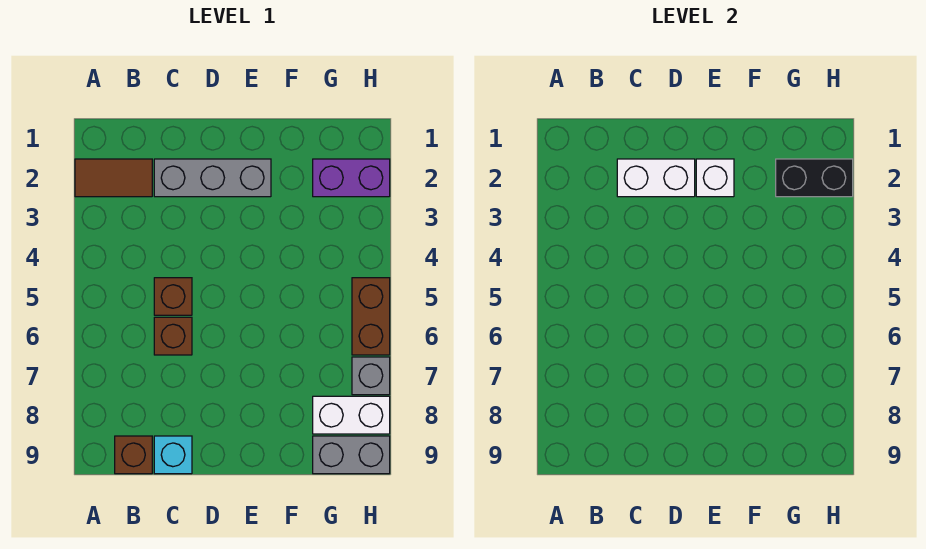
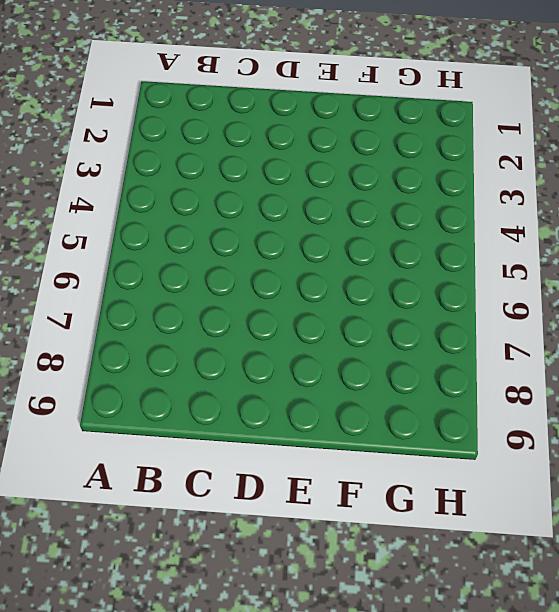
none -> brown 1x2 tile [75,159,152,197]
none -> brown 1x1 brick [115,436,152,474]
none -> grey 1x3 brick [154,159,271,197]

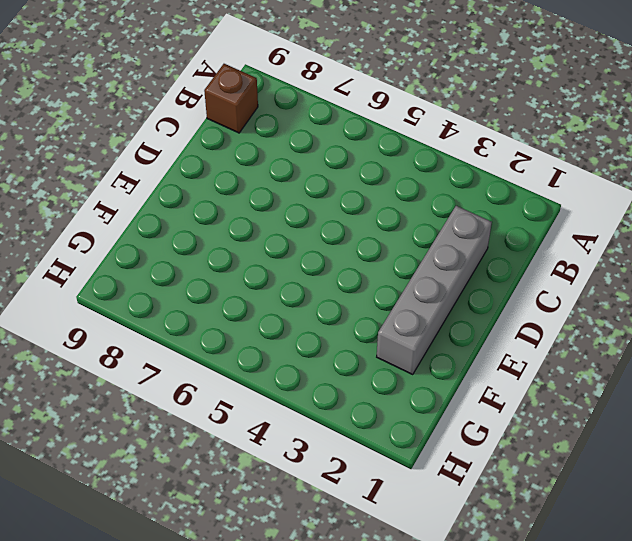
grey 1x4 brick [377,206,492,374] -> grey 1x3 brick [154,159,271,197]
none -> brown 1x2 tile [75,159,152,197]
none -> brown 1x1 brick [154,278,192,315]
none -> brown 1x1 brick [154,317,192,355]

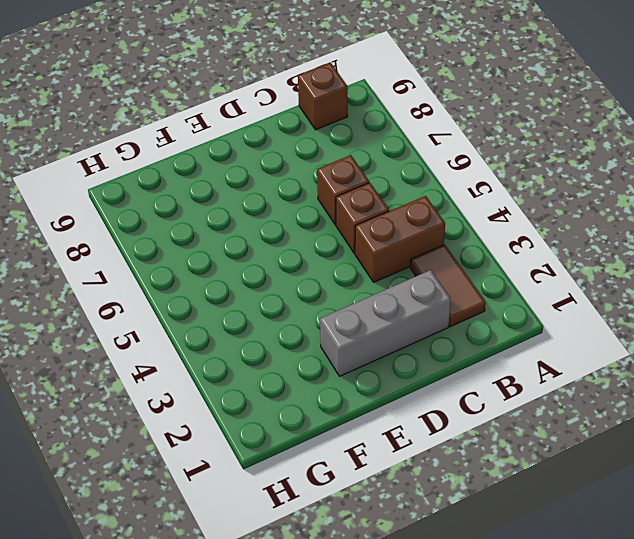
brown 1x2 tile [410,244,486,327] -> brown 1x2 tile turned to [75,159,152,197]
brown 1x2 brick [355,196,445,282] -> brown 1x2 brick turned to [352,278,390,355]
none -> cyan 1x1 brick [154,436,192,474]
none -> purple 1x2 brick [313,159,390,197]
none -> white 1x2 brick [313,396,390,434]

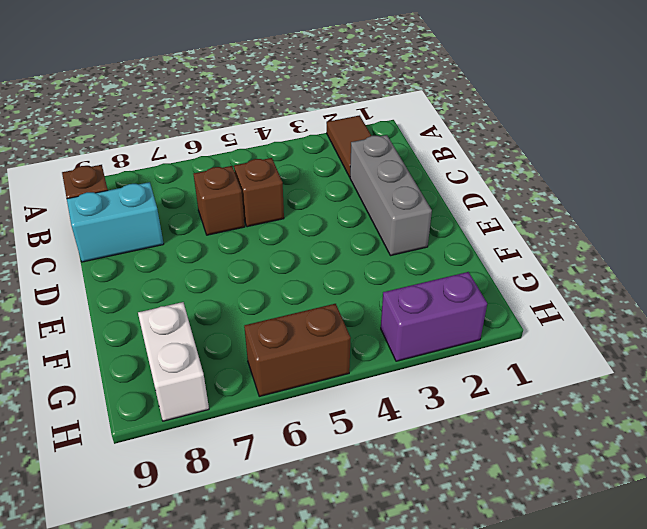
cyan 1x2 brick [67,182,164,262] -> cyan 1x1 brick [154,436,192,474]
purple 1x2 brick [381,272,487,361] -> purple 1x2 brick turned to [313,159,390,197]
none -> grey 1x2 brick [313,436,390,474]
none -> grey 1x1 brick [352,357,390,395]
none -> white 1x2 brick [617,159,695,197]

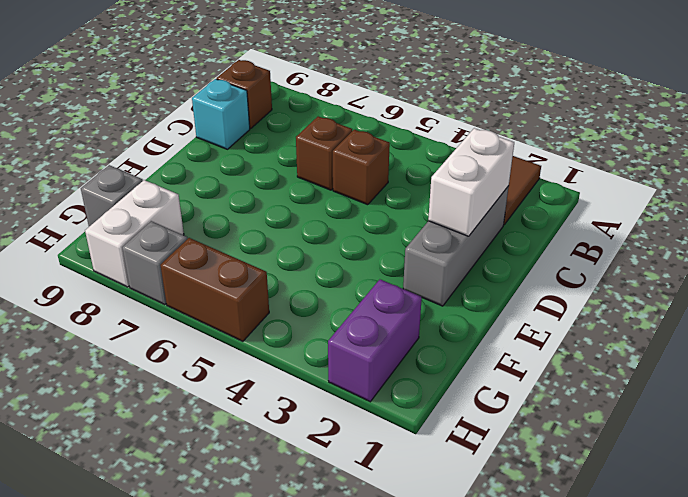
grey 1x1 brick [81,165,143,226] -> grey 1x2 brick [313,436,390,474]
none -> white 1x1 brick [696,159,734,197]
none -> black 1x2 brick [776,159,853,197]

